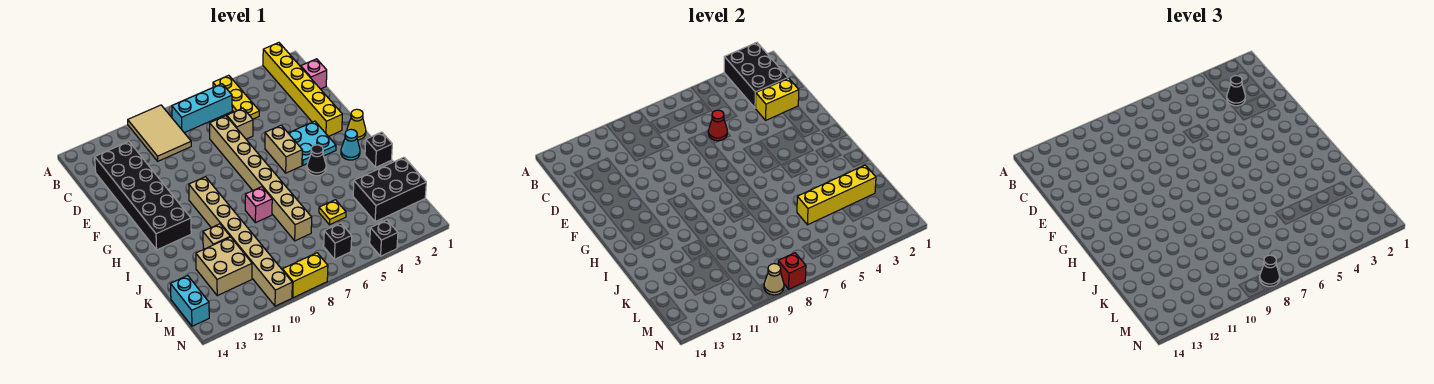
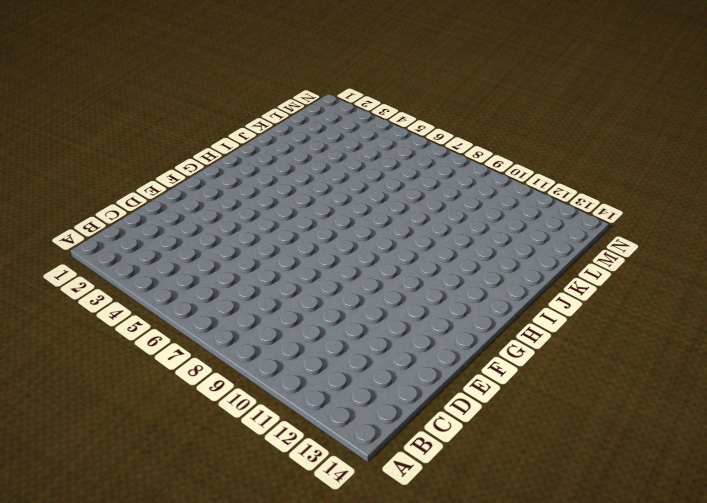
none -> yellow 1x6 brick [263,43,342,137]
none -> yellow 1x3 plate [213,75,260,119]
none -> tan 2x3 tile [128,105,191,161]
none -> cyan 1x3 brick [172,84,232,133]

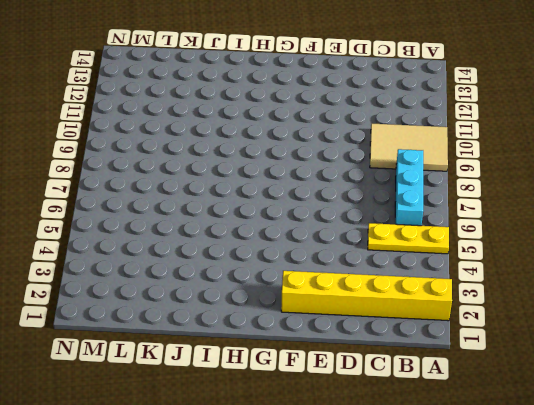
none -> pink 1x1 brick [301,59,327,89]
none -> black 2x6 brick [95,142,191,250]
none -> tan 1x1 brick [227,108,253,139]
none -> tan 1x8 brick [210,116,312,241]

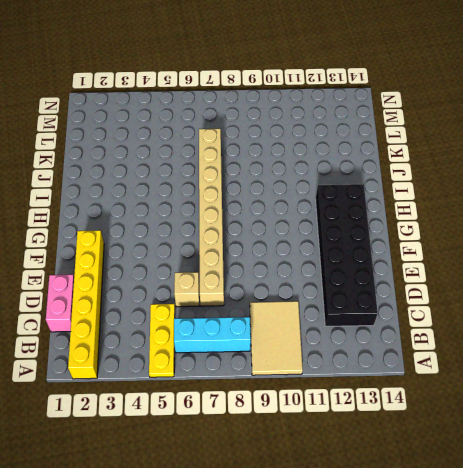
pink 1x2 brick [46,275,74,332] -> pink 1x1 brick [301,59,327,89]
none -> cyan 2x2 plate [288,121,336,165]
none -> tan 1x2 brick [265,125,302,173]
none -> yellow 1x1 cone [347,109,366,140]
none -> tan 1x8 brick [189,177,292,306]

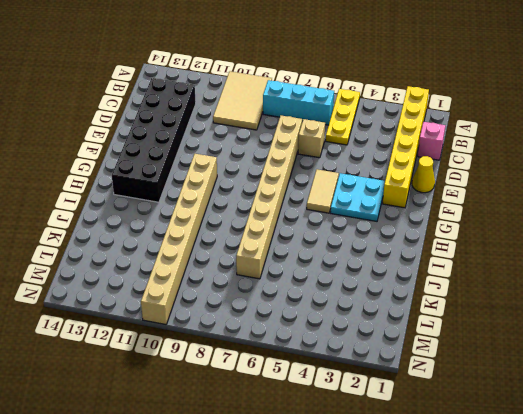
yellow 1x1 cone [412,156,435,193] -> yellow 1x1 cone moved to [347,109,366,140]
tan 1x2 tile [307,169,339,213] -> tan 1x2 brick [265,125,302,173]
none -> cyan 1x1 cone [341,129,360,160]
none -> black 1x1 cone [307,145,326,176]
none -> black 1x1 brick [365,132,392,167]
none -> pink 1x1 brick [245,187,272,223]

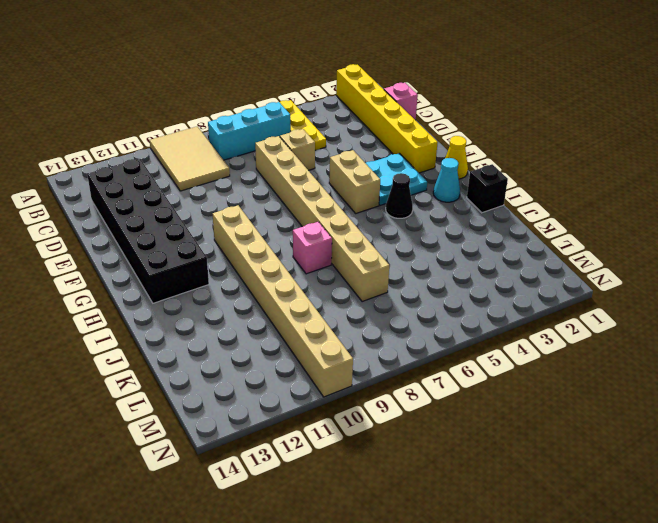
none -> tan 1x1 brick [203,224,230,249]
none -> black 2x3 brick [353,157,426,222]
none -> yellow 1x1 plate [319,200,346,225]
none -> tan 2x2 brick [196,237,252,296]

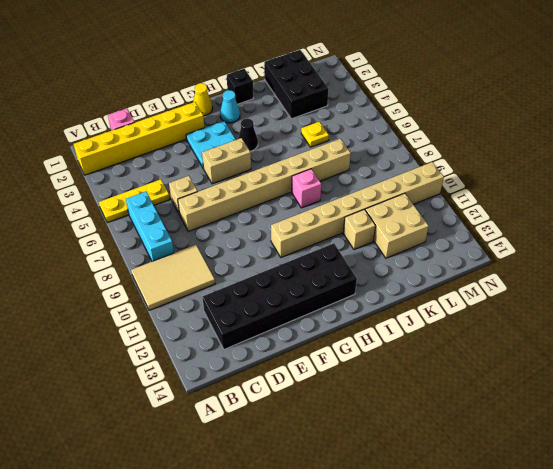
none -> cyan 1x2 brick [171,276,209,326]
none -> black 1x1 brick [324,223,352,259]
none -> black 1x1 brick [370,220,398,256]
none -> yellow 1x2 brick [282,253,328,298]

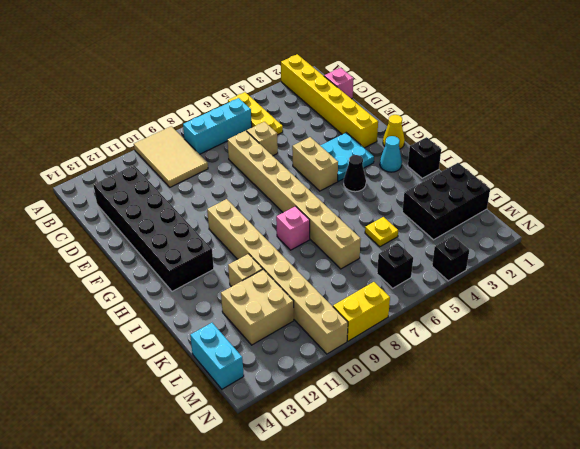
none -> black 2x3 brick [724,43,788,108]
none -> yellow 1x2 brick [756,78,799,120]
none -> red 1x1 cone [708,110,727,141]
none -> yellow 1x4 brick [797,165,876,225]

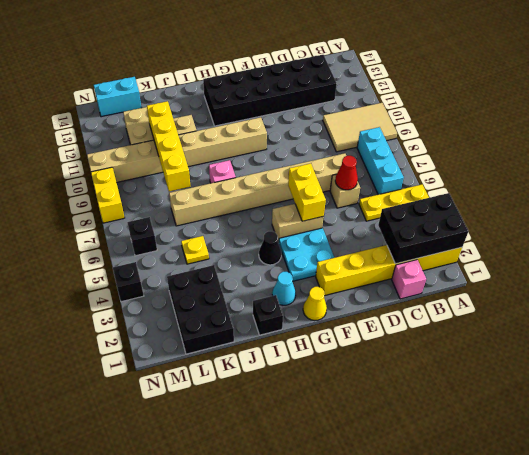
yellow 1x2 brick [288,163,326,221] -> yellow 1x2 brick moved to [756,78,799,120]
yellow 1x4 brick [147,101,191,192] -> yellow 1x4 brick moved to [797,165,876,225]
none -> red 1x1 brick [778,253,806,289]
none -> tan 1x1 cone [764,264,784,295]
none -> black 1x1 cone [1227,76,1245,106]
none -> black 1x1 cone [1260,255,1280,287]

